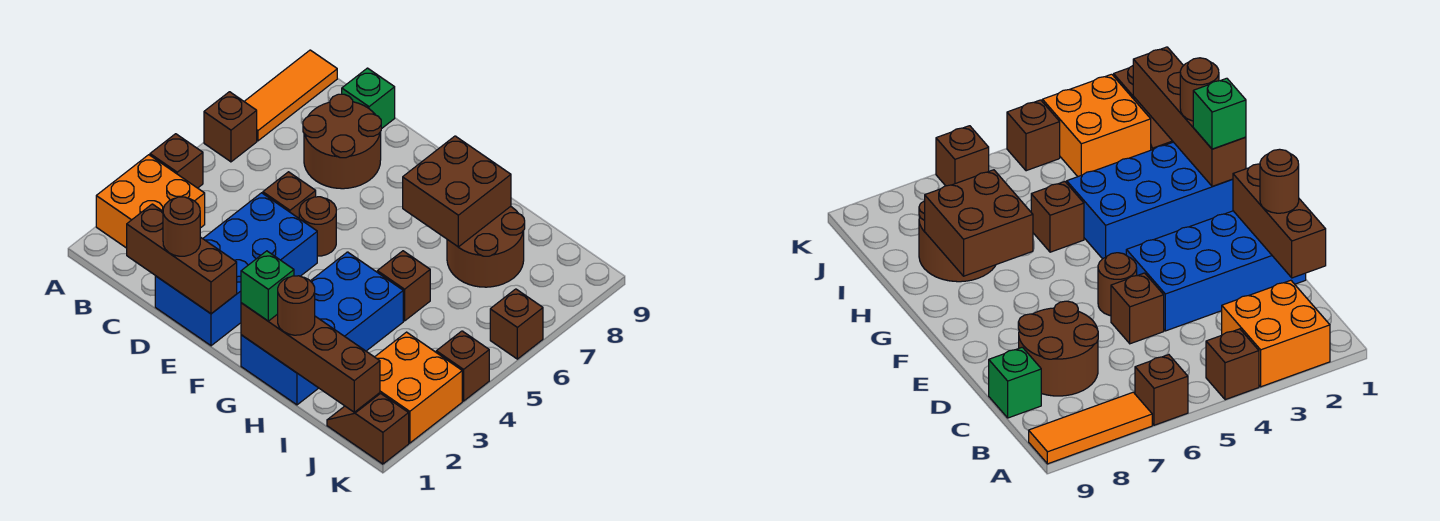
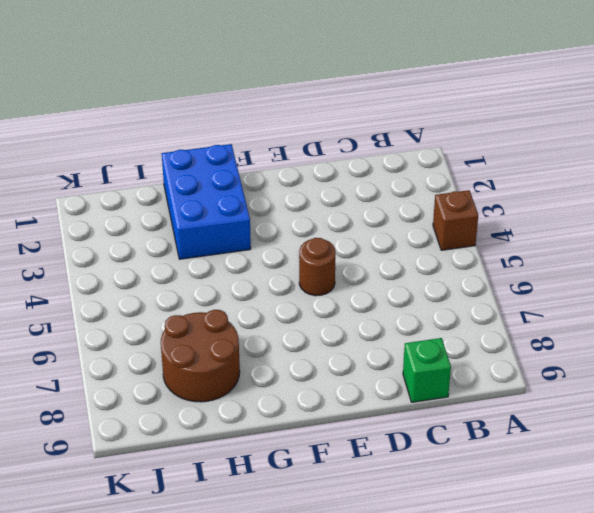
blue 2x3 brick [162,144,251,259] -> blue 2x4 brick [241,252,403,405]
none -> orange 2x2 brick [96,155,205,248]
none -> brown 1x1 brick [204,92,257,162]
none -> orange 1x3 tile [244,50,337,141]

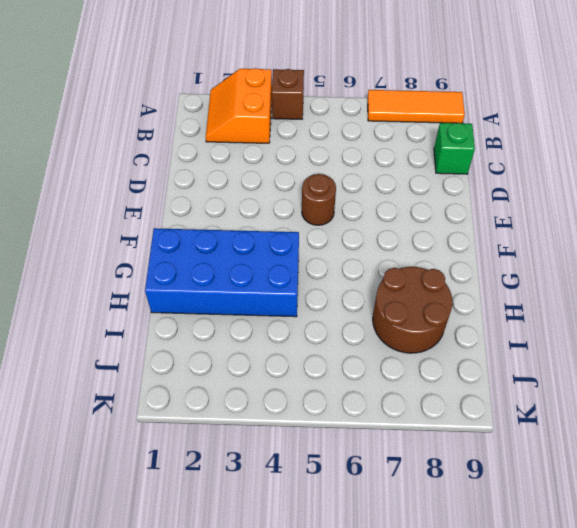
orange 2x2 slope [206,68,272,143] -> orange 2x2 brick [96,155,205,248]
none -> brown 1x1 brick [204,92,257,162]
none -> brown 2x2 round brick [303,94,381,189]
none -> blue 2x4 brick [155,193,317,346]

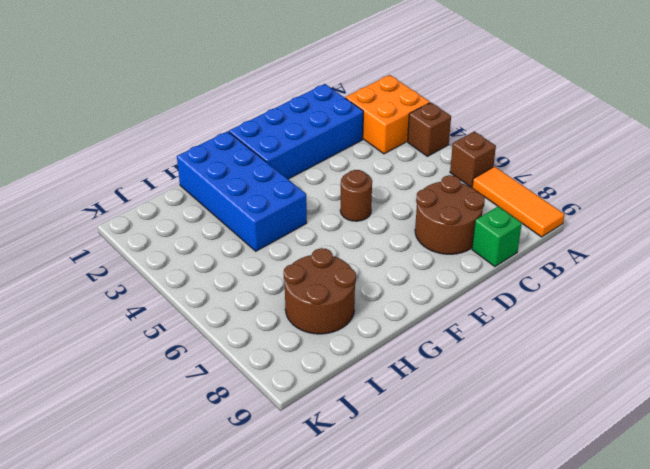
blue 2x4 brick [229,84,363,179] -> blue 2x4 brick turned to [155,193,317,346]
none -> brown 1x1 brick [263,172,316,218]
none -> brown 1x1 brick [377,251,430,321]
none -> brown 1x2 slope [327,393,409,464]

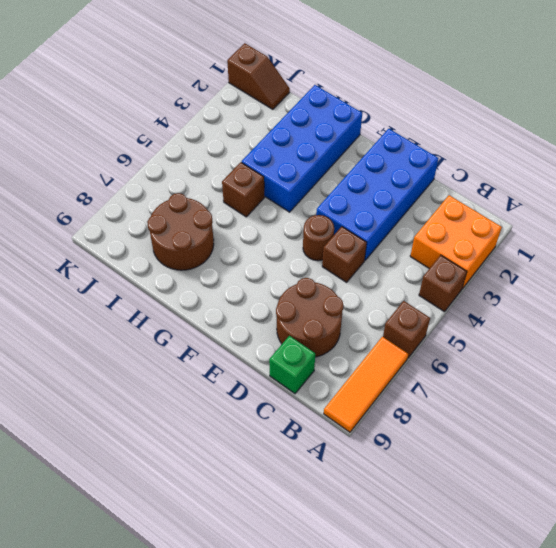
none -> orange 2x2 brick [375,332,462,443]
none -> brown 1x1 brick [436,331,489,401]
none -> brown 1x1 brick [490,289,543,359]

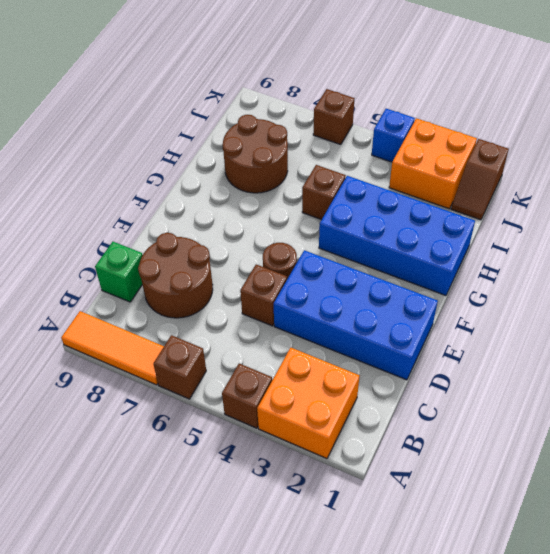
blue 1x1 brick [372,109,415,162] -> brown 1x1 brick [436,331,489,401]
none -> brown 1x3 brick [127,204,237,314]
none -> brown 1x4 brick [241,303,380,412]
none -> brown 2x2 brick [403,136,511,247]

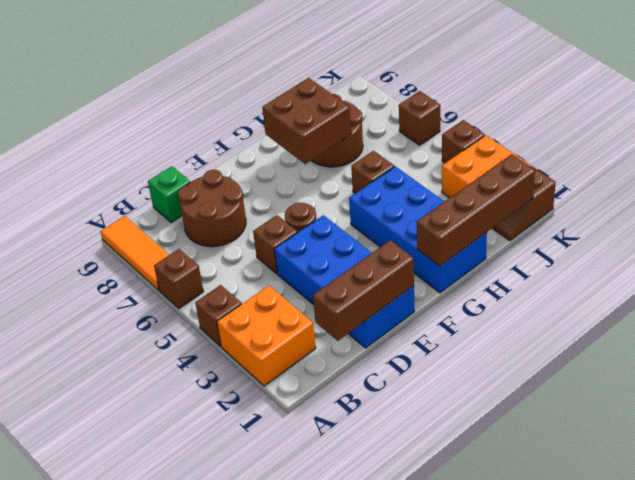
none -> brown 1x1 round brick [163,197,200,256]
none -> green 1x1 brick [241,251,294,321]
none -> brown 1x1 round brick [278,276,315,335]

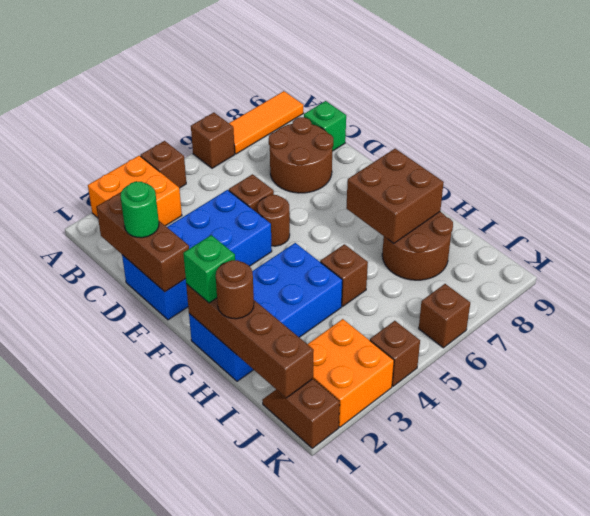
green 1x1 round brick [120,181,159,238] -> brown 1x1 round brick [163,197,200,256]

